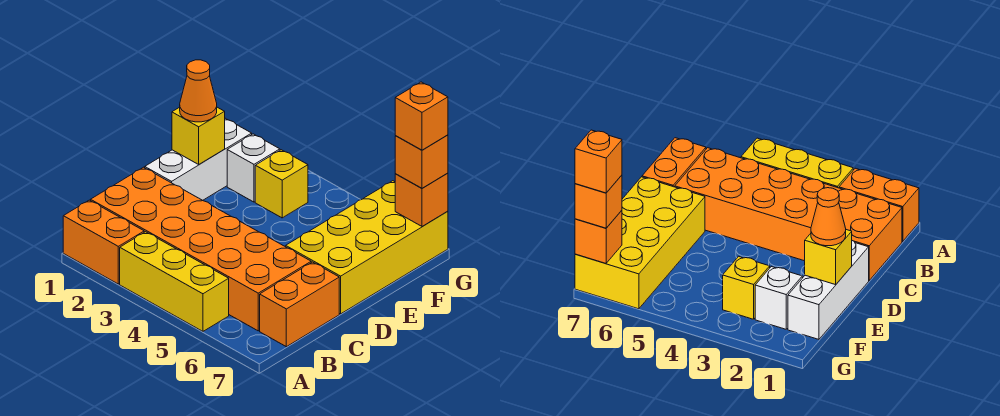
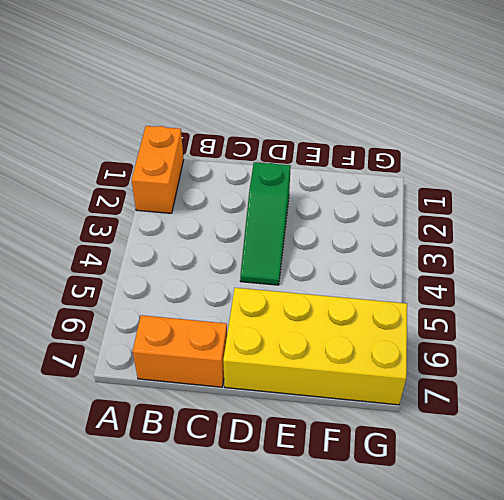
green 1x3 slope [240,162,291,285] -> none
none -> yellow 1x3 brick [120,232,229,331]
none -> orange 2x6 brick [91,167,311,331]
none -> white 1x3 brick [145,118,252,200]

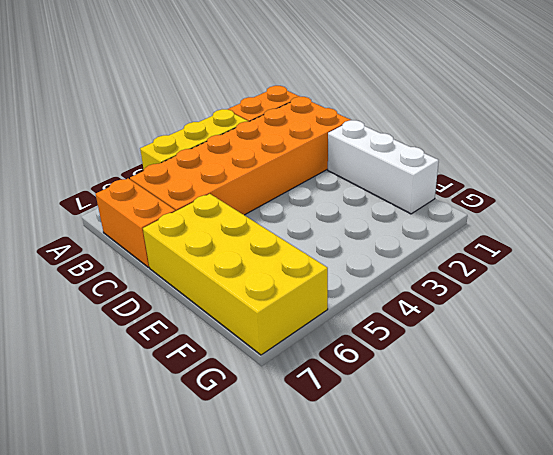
none -> white 1x1 brick [227,134,280,202]
none -> yellow 1x1 brick [255,150,308,218]
none -> yellow 1x1 brick [172,107,225,164]

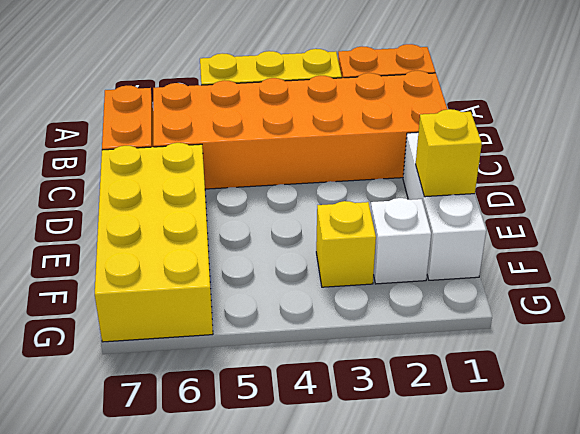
none -> orange 1x1 brick [395,173,448,227]
none -> orange 1x1 cone [180,60,217,122]
none -> orange 1x1 brick [395,135,448,188]

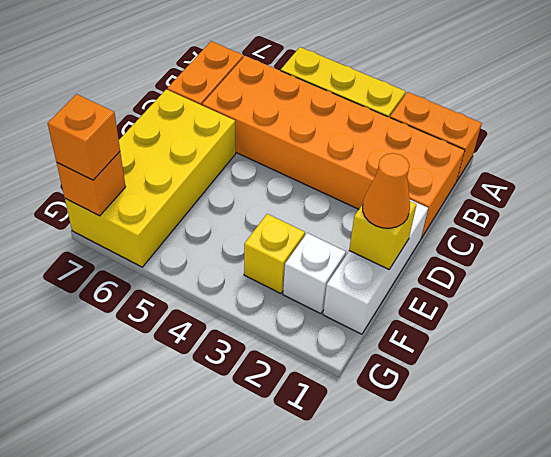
none -> orange 1x1 brick [395,82,448,150]

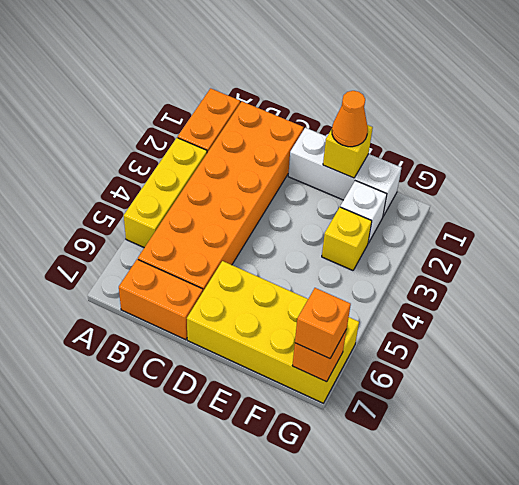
none -> orange 1x1 brick [395,82,448,150]

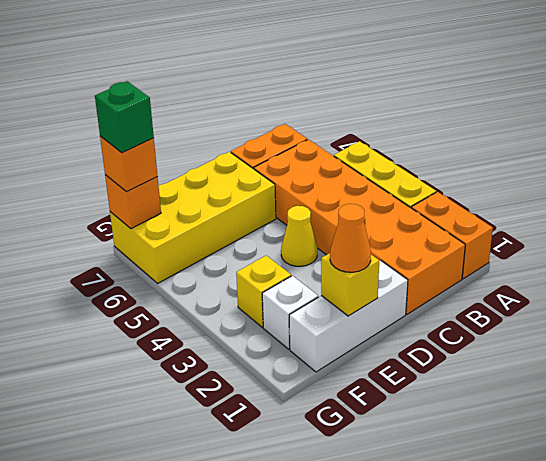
yellow 1x1 cone [281,206,317,266] -> none
green 1x1 brick [95,81,154,153] -> orange 1x1 brick [395,82,448,150]

